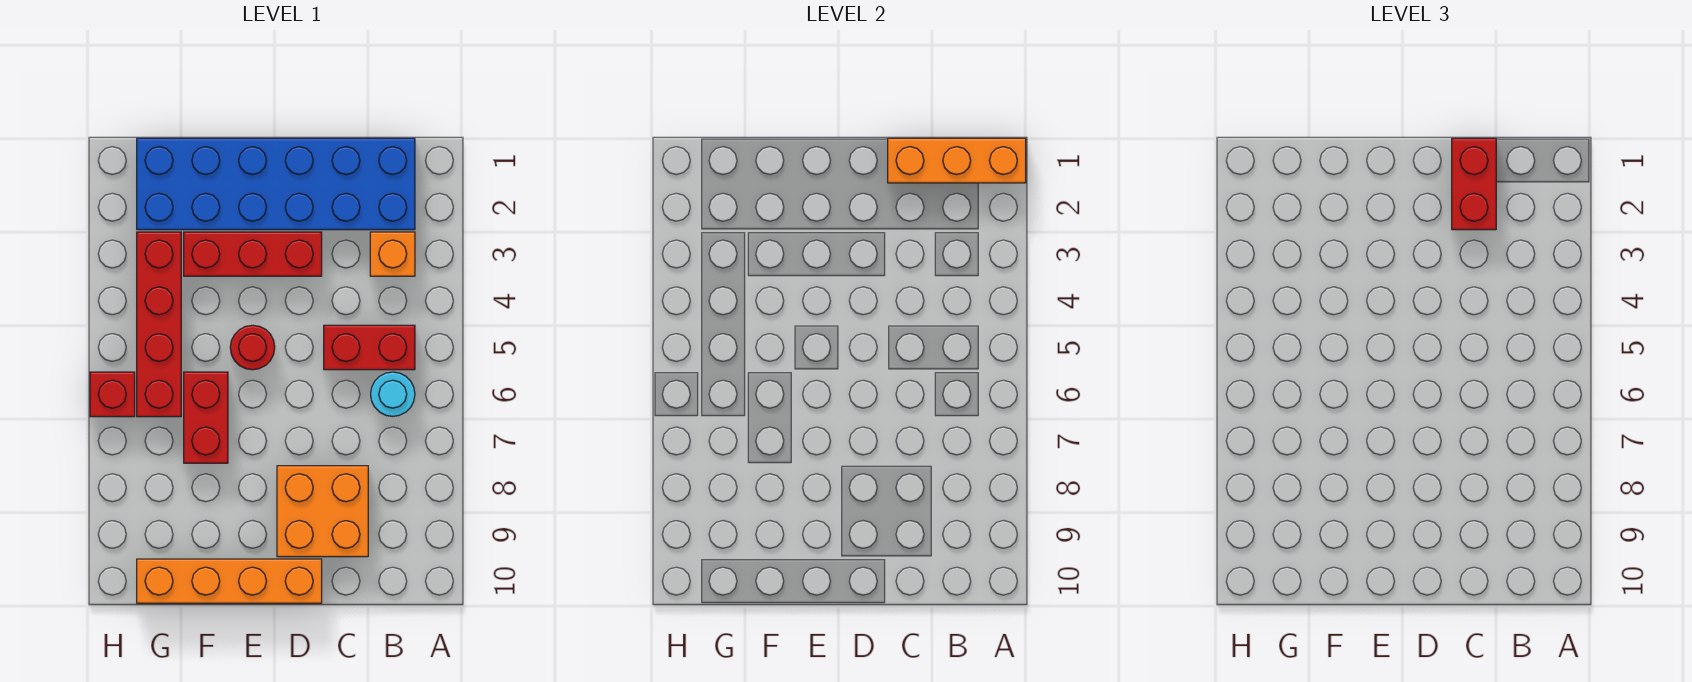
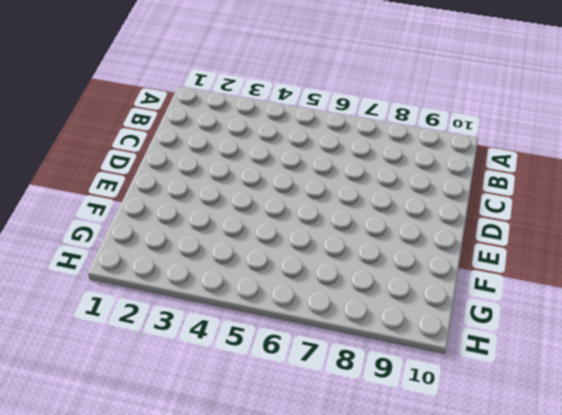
none -> blue 2x6 brick [137,138,415,230]
none -> orange 1x1 brick [370,232,415,276]
none -> red 1x2 brick [324,325,415,370]

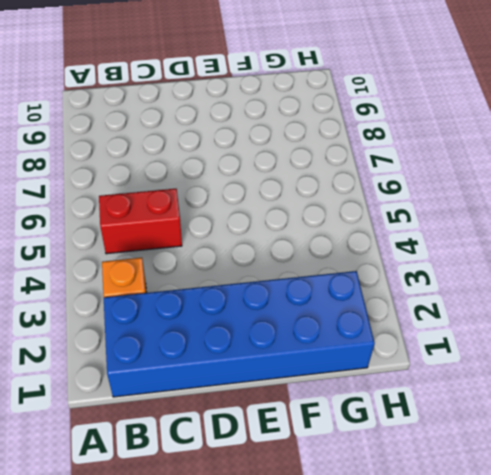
none -> cyan 1x1 round brick [371,372,415,416]
none -> orange 2x2 brick [277,466,368,557]
none -> red 1x3 brick [184,232,322,276]

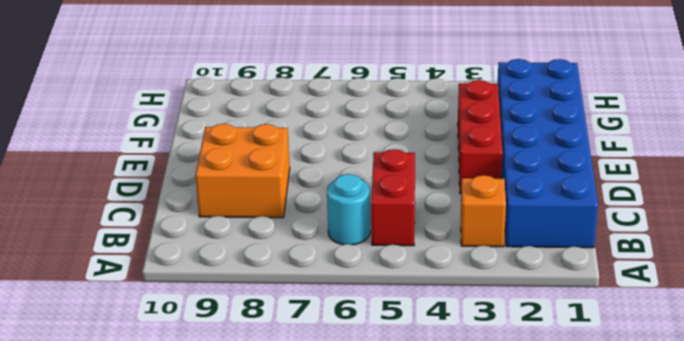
none -> orange 1x4 brick [137,559,322,603]
none -> red 1x1 round brick [230,325,275,370]
none -> red 1x2 brick [184,372,228,463]

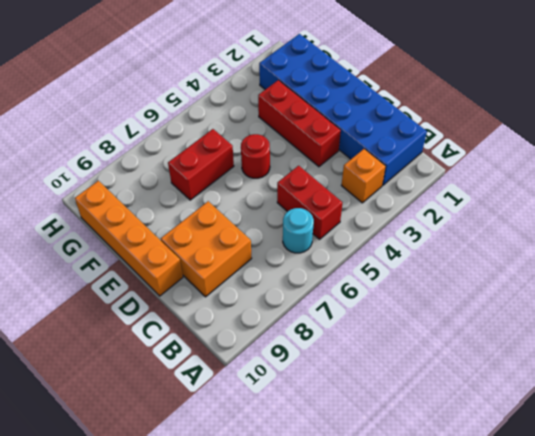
none -> red 1x4 brick [137,232,181,417]
none -> red 1x1 brick [90,372,135,417]
none -> orange 1x3 brick [888,138,1026,183]

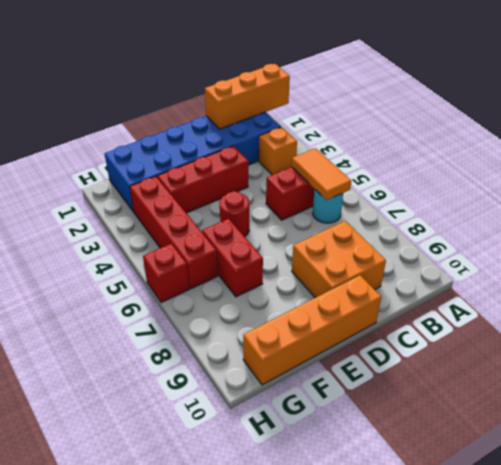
orange 1x2 tile [292,148,351,200] -> none
none -> red 1x2 brick [1452,138,1496,230]

